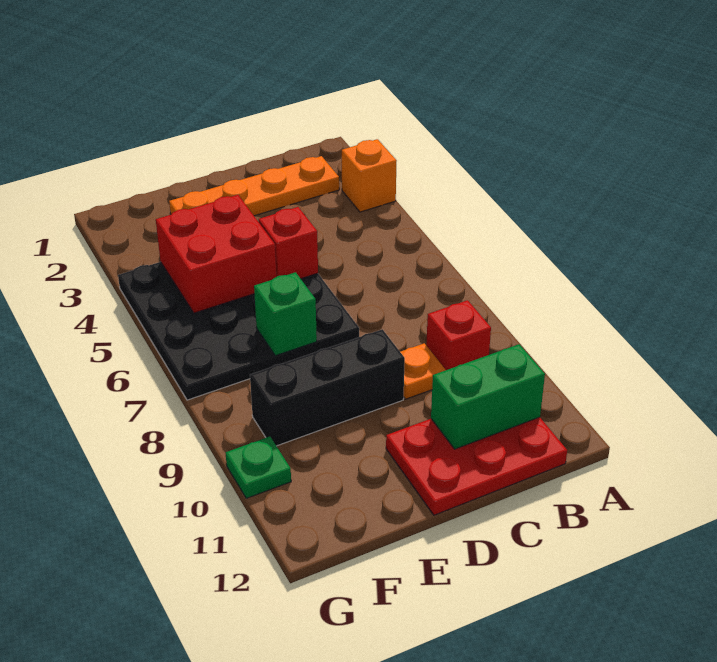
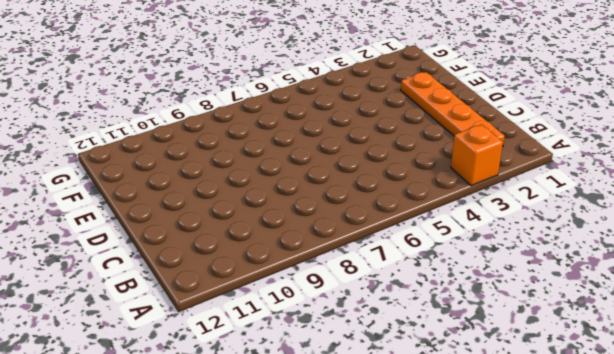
none -> red 1x1 brick [426,300,491,370]
none -> red 2x3 plate [386,417,567,515]
none -> orange 1x1 plate [401,343,445,399]

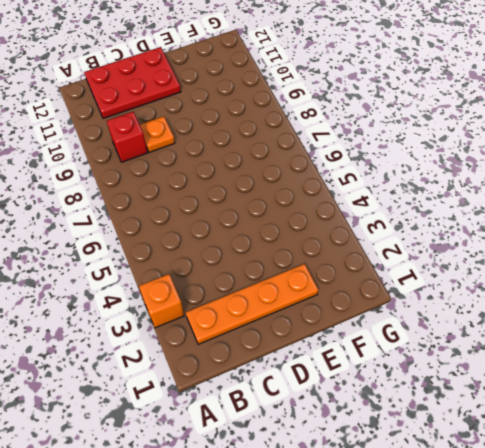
none -> black 4x4 plate [118,262,359,400]
none -> black 1x3 brick [250,329,405,446]
none -> green 1x1 plate [226,437,291,498]

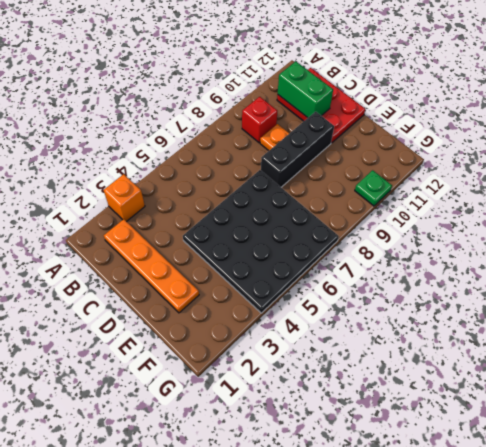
black 1x3 brick [261,112,334,187] -> black 1x3 brick turned to [250,329,405,446]
none -> red 1x1 brick [259,207,318,279]
none -> red 2x2 brick [156,195,276,313]
none -> green 1x1 brick [254,272,317,356]

